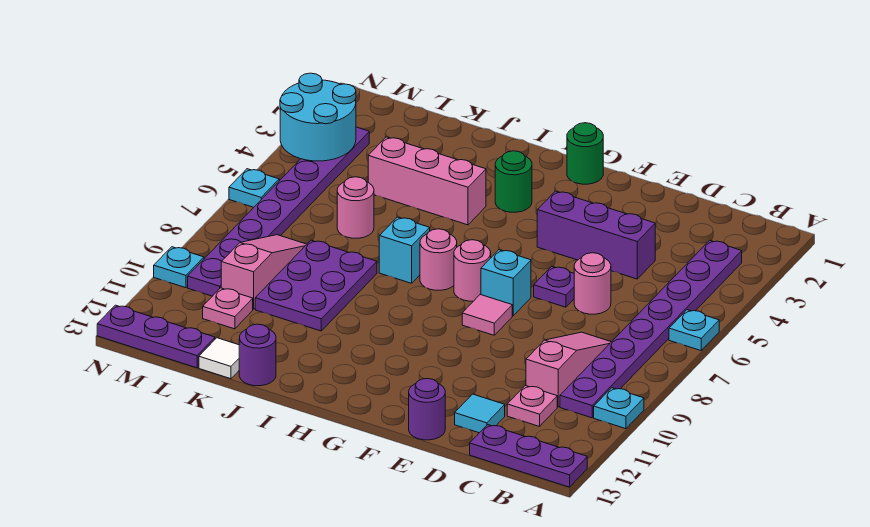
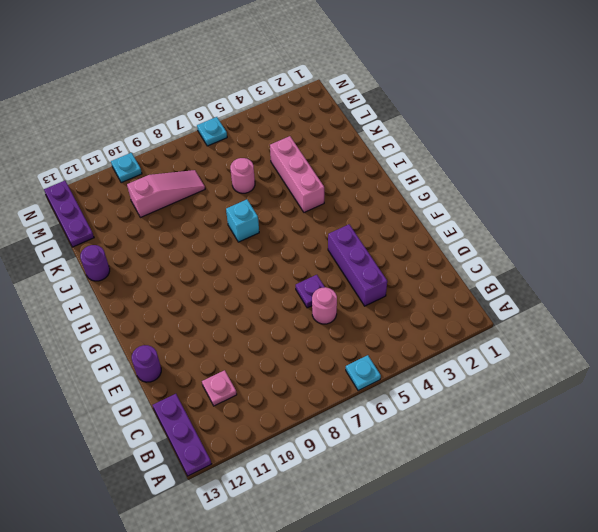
none -> cyan 1x1 plate [594,388,644,429]
none -> purple 1x8 plate [560,240,742,418]
none -> pink 1x3 slope [526,332,611,407]
none -> cyan 1x1 tile [455,394,505,433]

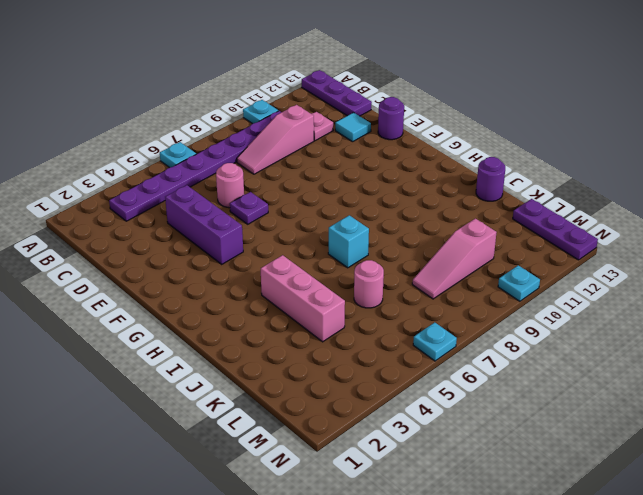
none -> cyan 1x1 brick [481,250,531,316]
none -> pink 1x1 tile [462,295,512,335]
none -> green 1x1 round brick [567,123,603,184]
none -> pink 1x1 round brick [454,240,491,301]

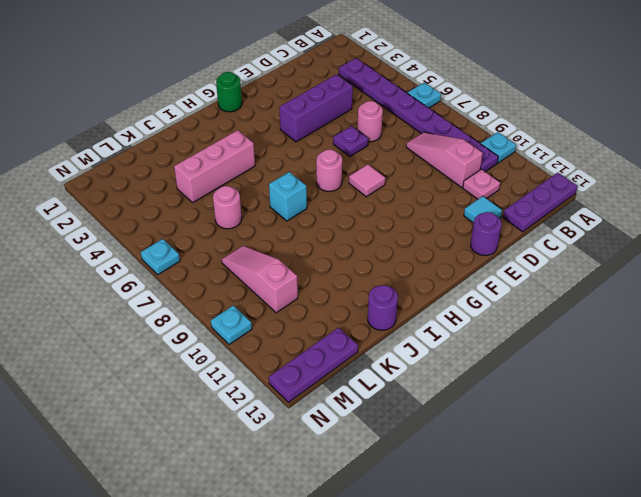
none -> cyan 1x1 brick [481,250,531,316]
none -> green 1x1 round brick [495,151,532,212]
none -> pink 1x1 round brick [420,229,457,290]
none -> purple 2x3 plate [255,240,377,331]

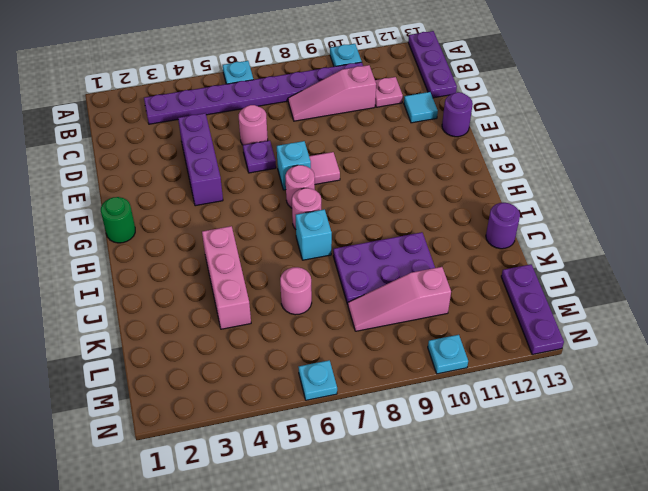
none -> green 1x1 round brick [495,151,532,212]
none -> white 1x1 tile [199,338,239,379]
none -> pink 1x1 plate [203,288,253,329]
none -> purple 1x8 plate [188,127,369,296]

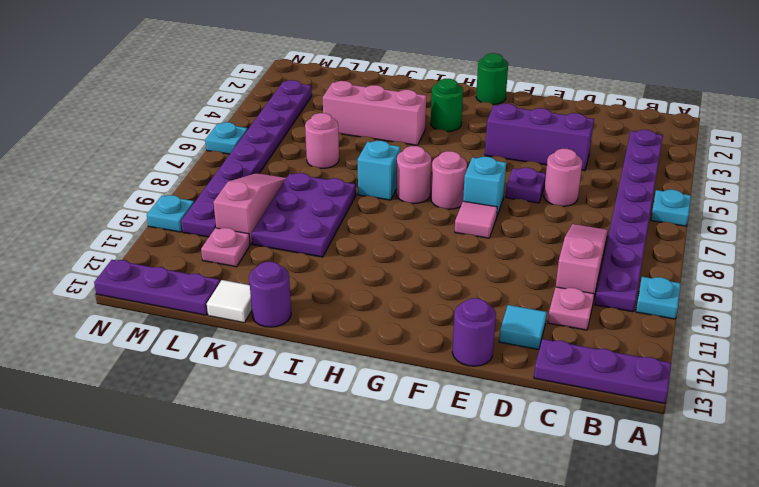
none -> cyan 2x2 round brick [280,73,356,161]

